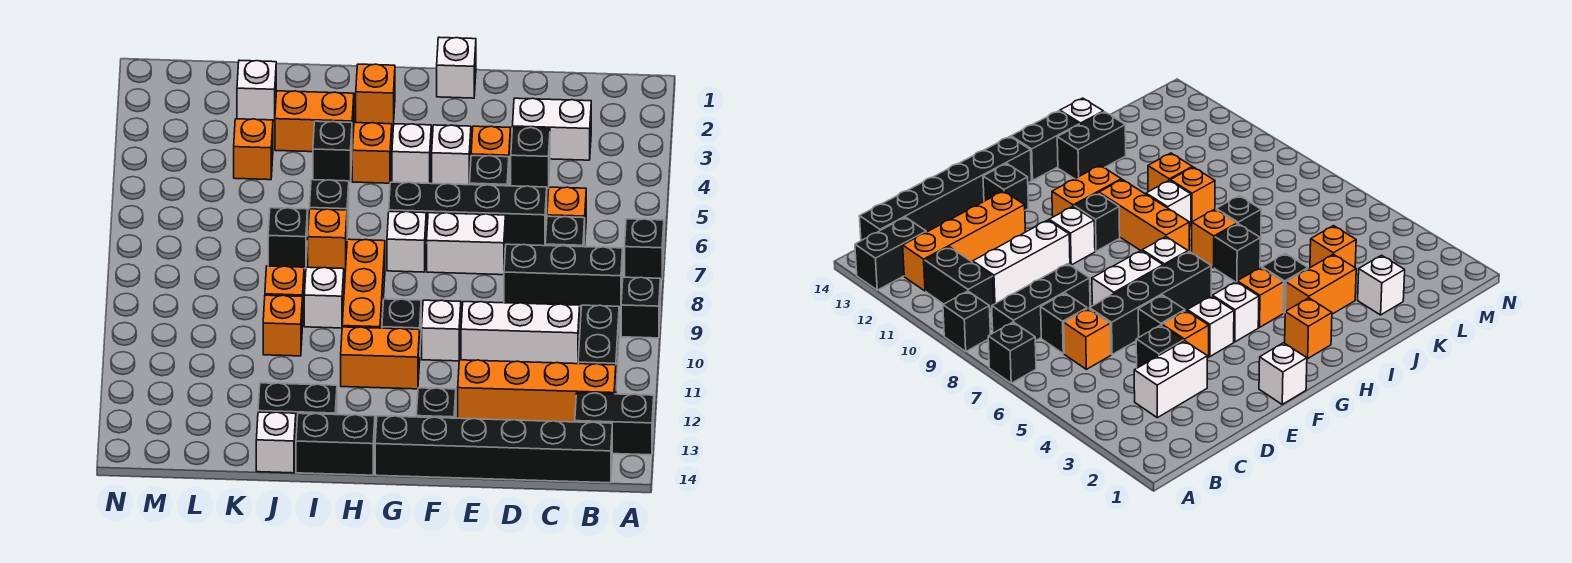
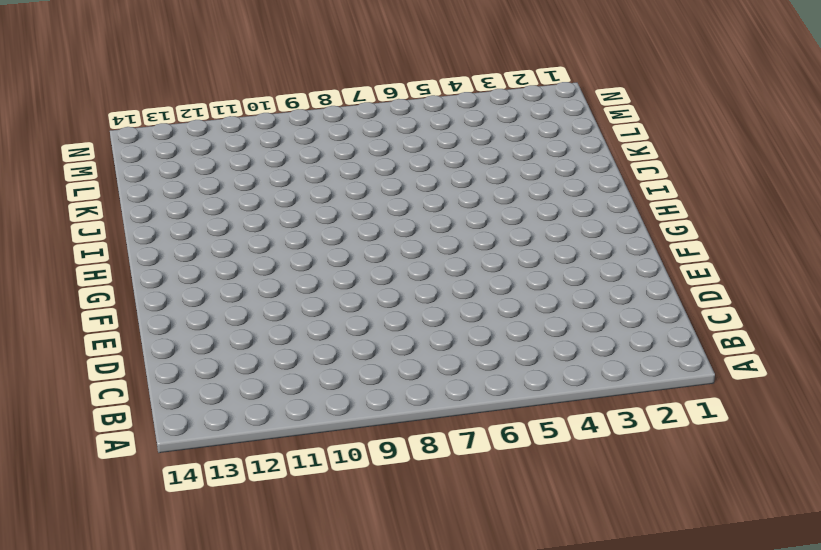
none -> black 1x1 brick [625,219,664,280]
none -> black 1x1 brick [621,277,660,338]
none -> black 1x2 brick [575,393,654,455]
none -> black 1x3 brick [504,244,623,308]

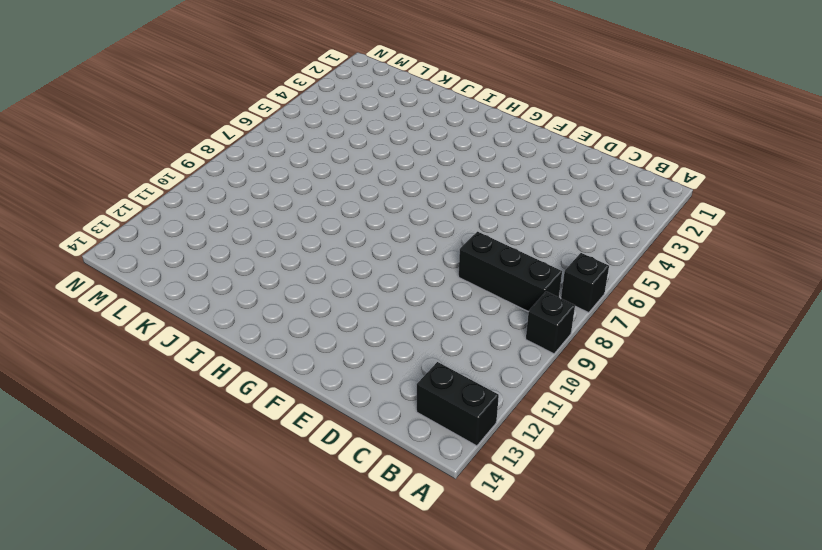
none -> black 1x2 brick [578,305,619,385]
none -> orange 1x4 brick [458,360,616,422]
none -> black 1x6 brick [375,416,612,483]
none -> white 1x2 brick [512,98,591,160]

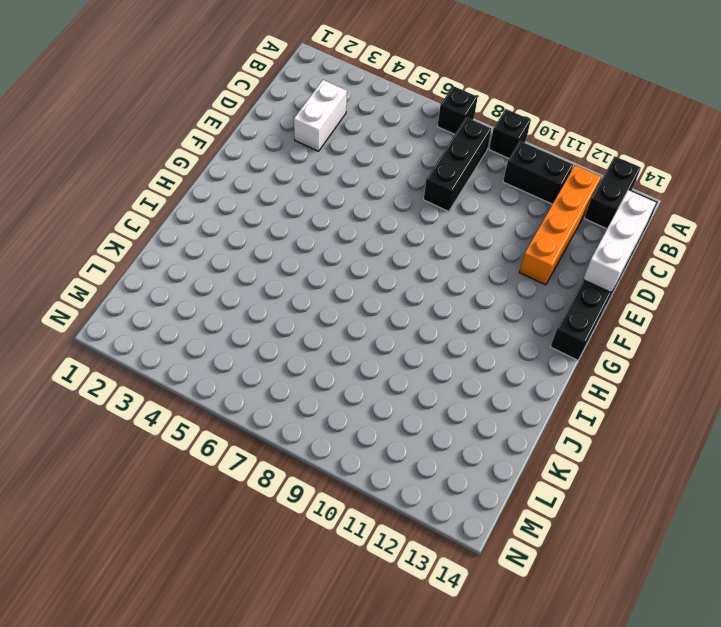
white 1x3 brick [583,190,656,292] -> white 1x3 brick moved to [461,302,580,364]
none -> orange 1x1 brick [547,187,586,235]
none -> black 1x1 brick [545,216,585,247]
none -> black 1x1 brick [511,128,550,188]
none -> black 1x4 brick [389,182,547,246]

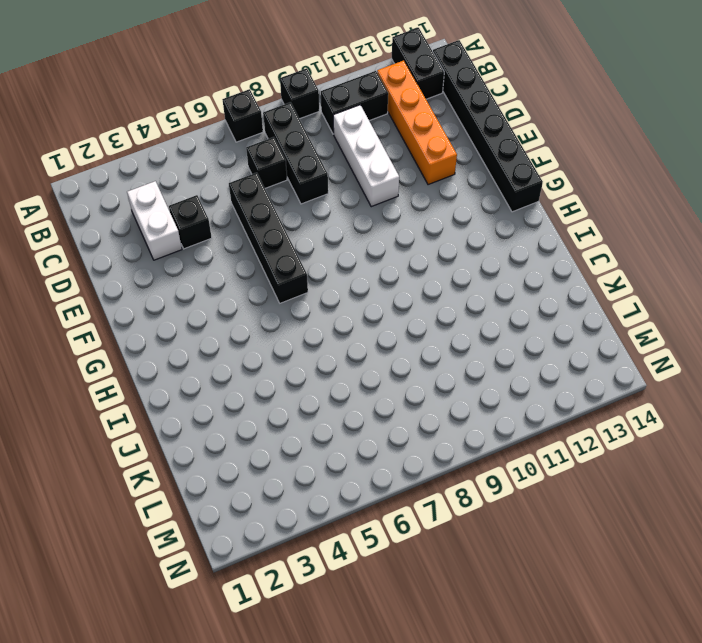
none -> orange 1x1 brick [547,187,586,235]
none -> orange 1x1 brick [471,126,511,177]
none -> black 1x1 brick [469,156,509,186]
none -> white 1x2 brick [427,213,505,275]

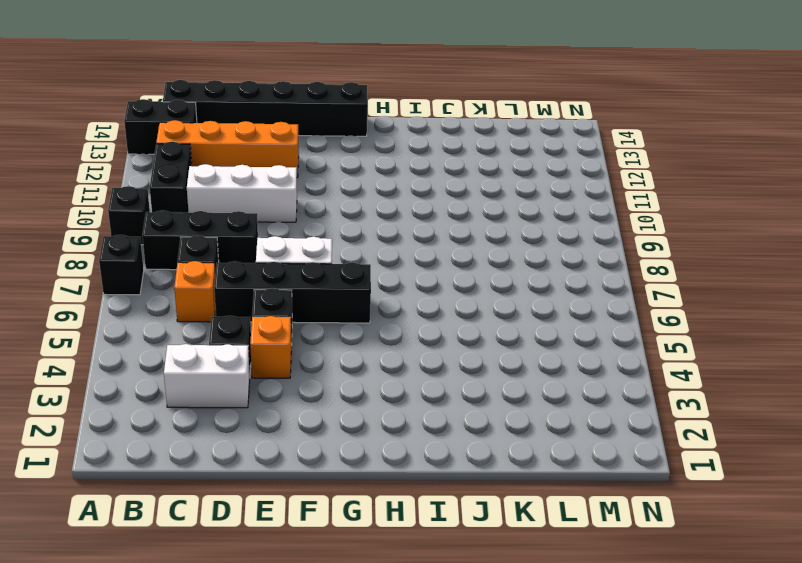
none -> white 1x1 brick [437,37,476,98]
none -> white 1x1 brick [432,125,471,185]
none -> white 1x1 brick [422,300,461,361]
none -> black 1x1 brick [416,388,456,418]

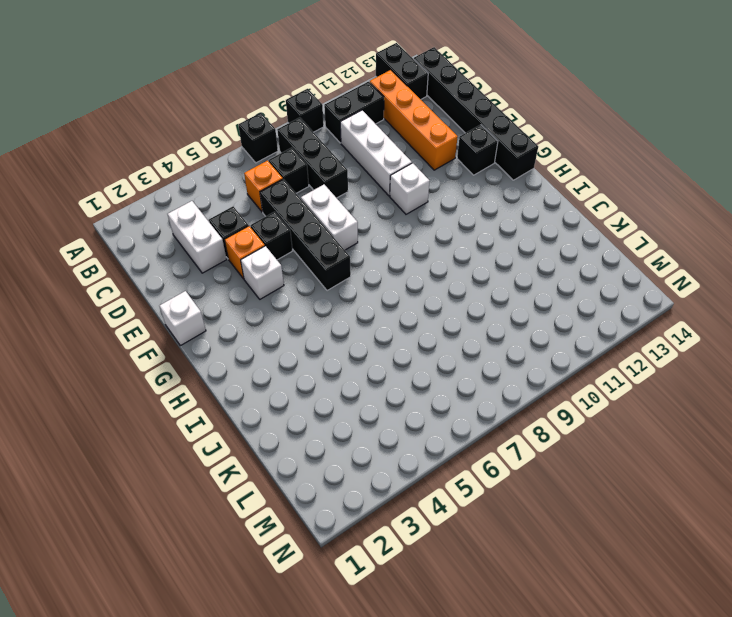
none -> white 1x1 brick [392,124,431,183]
none -> white 1x1 brick [387,211,426,272]
none -> black 1x1 brick [382,299,421,345]
none -> orange 1x2 brick [341,327,420,389]

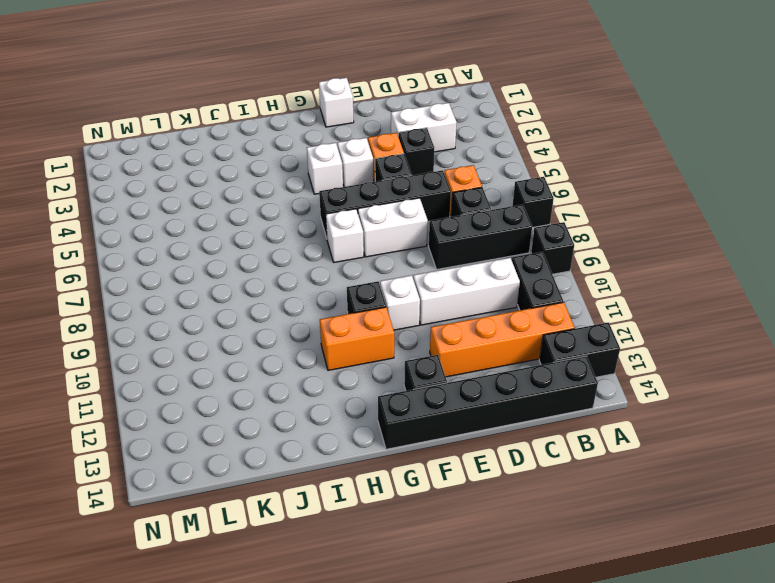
none -> orange 1x1 brick [356,64,395,125]
none -> orange 1x1 brick [352,123,392,183]
none -> orange 1x3 brick [342,239,385,328]
none -> black 1x2 brick [296,413,375,475]

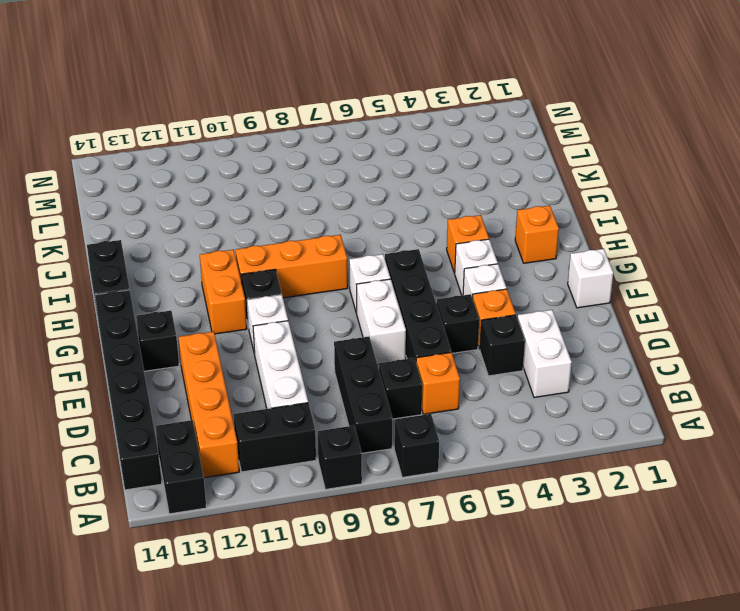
none -> orange 1x2 brick [275,91,354,152]
none -> black 1x1 brick [313,121,352,182]
none -> black 1x1 brick [309,180,349,235]
none -> orange 1x1 brick [308,209,347,270]

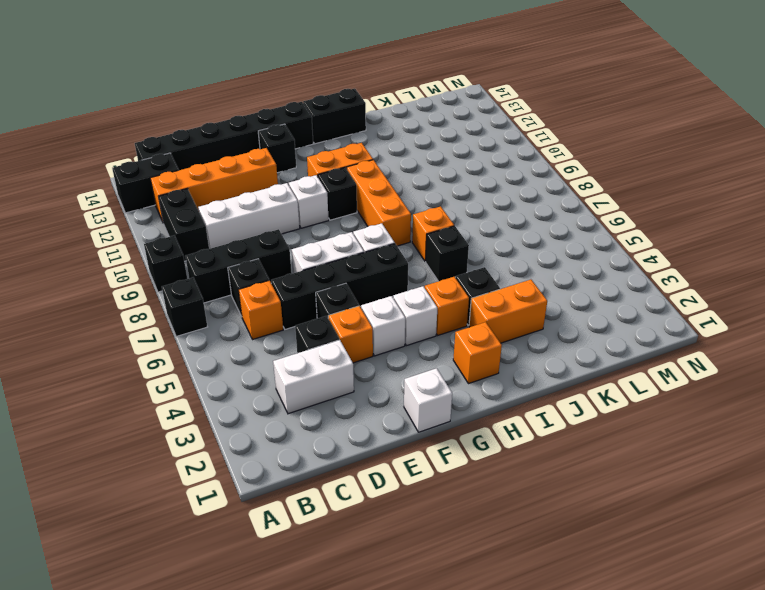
none -> white 1x1 brick [304,267,344,328]
none -> black 1x2 brick [258,383,337,433]
none -> black 1x1 brick [268,208,308,268]
none -> orange 1x1 brick [265,266,304,327]

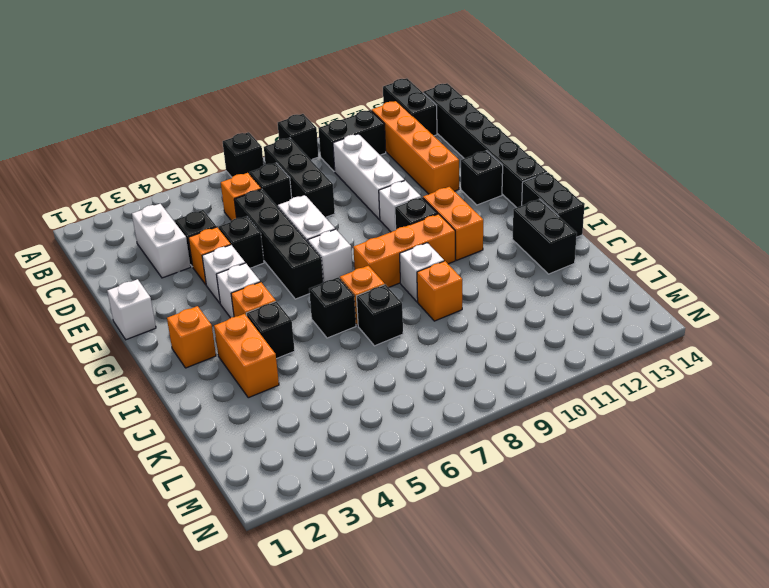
none -> orange 1x1 brick [263,295,302,356]
none -> white 1x1 brick [256,412,296,473]
none -> white 1x1 brick [237,60,276,121]
none -> orange 1x1 brick [234,119,273,180]

